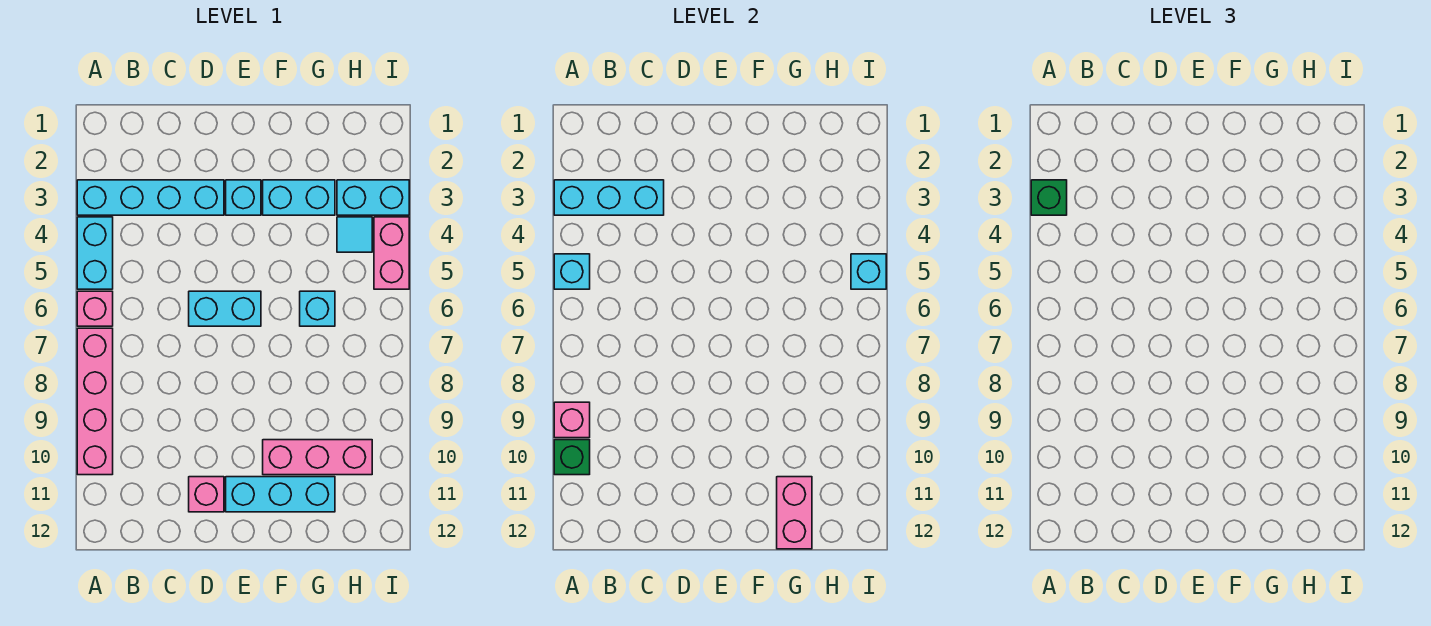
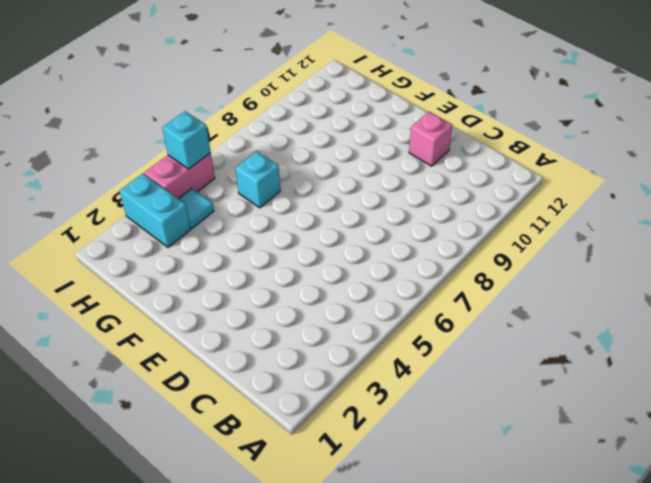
none -> cyan 1x4 brick [77,180,224,215]
none -> cyan 1x2 brick [77,217,113,289]
none -> pink 1x1 brick [77,291,113,326]

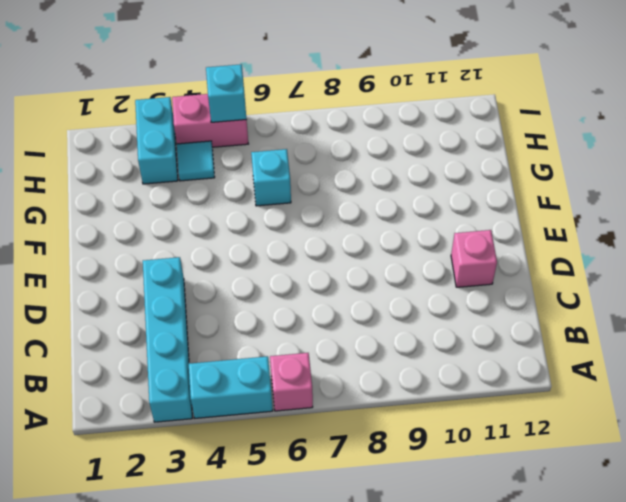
none -> pink 1x4 brick [77,328,113,475]
none -> cyan 1x2 brick [189,291,261,326]
none -> cyan 1x1 brick [226,180,261,215]

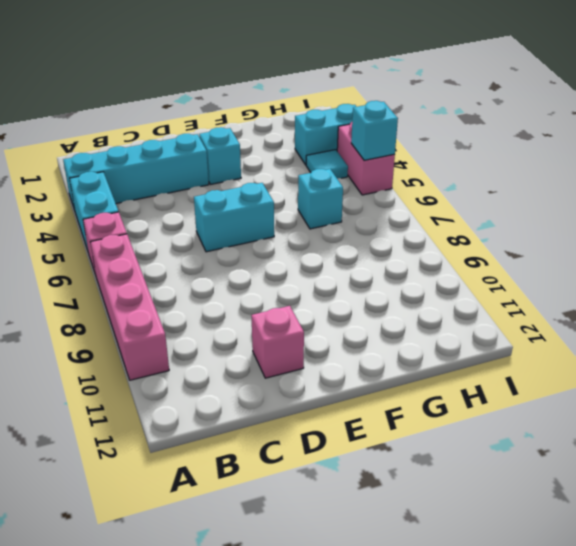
none -> cyan 1x3 brick [226,477,335,512]
none -> cyan 1x2 brick [263,180,335,215]
none -> pink 1x3 brick [263,440,372,475]

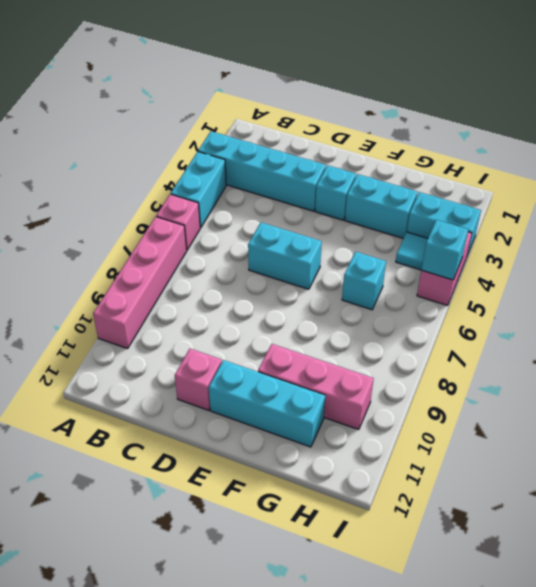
none -> cyan 1x3 brick [554,180,664,215]
none -> cyan 1x1 brick [554,254,590,289]
none -> pink 1x1 brick [554,402,590,438]

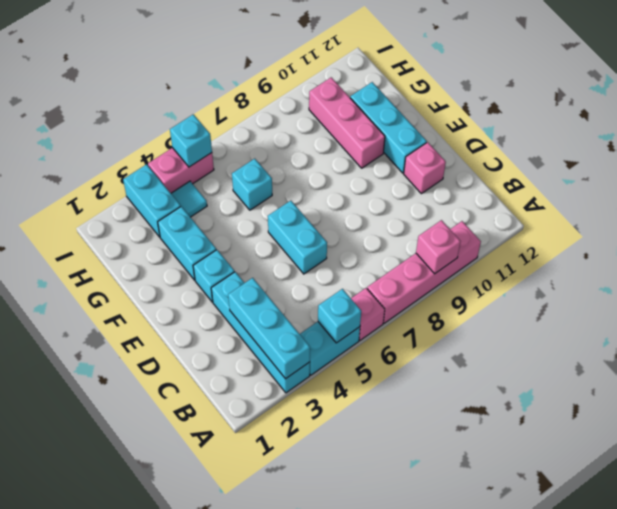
none -> green 1x1 brick [554,440,590,475]
none -> pink 1x2 brick [777,477,812,549]
none -> green 1x1 brick [1031,180,1067,215]

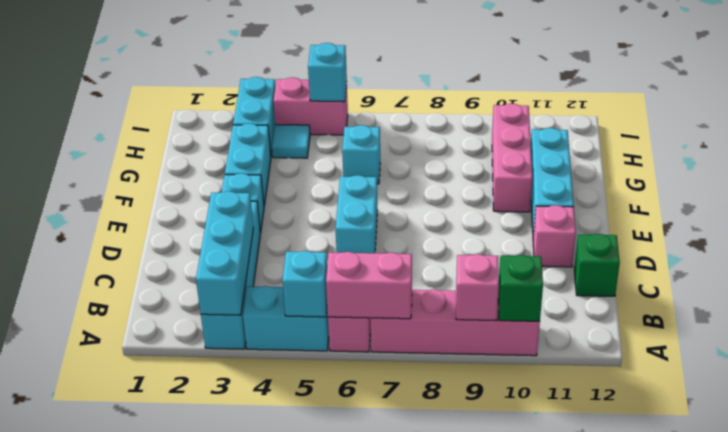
pink 1x2 brick [326,252,412,319] -> pink 1x2 brick moved to [777,477,812,549]
green 1x1 brick [574,234,620,296] -> green 1x1 brick moved to [1031,180,1067,215]

